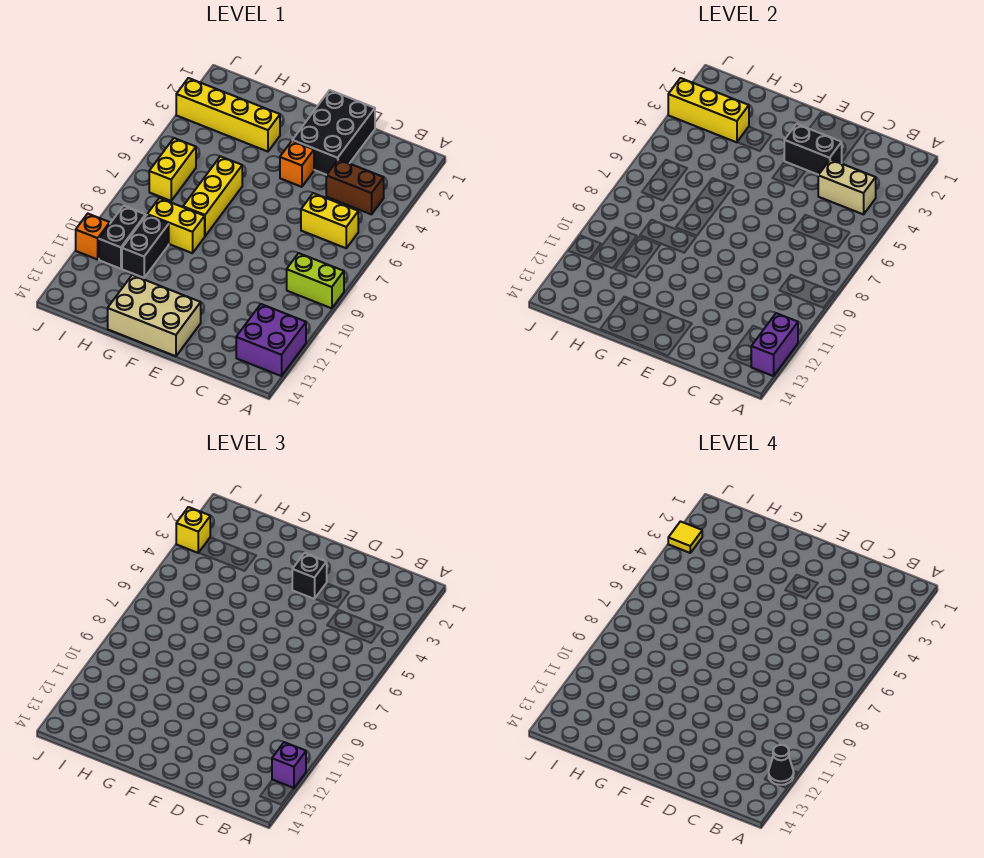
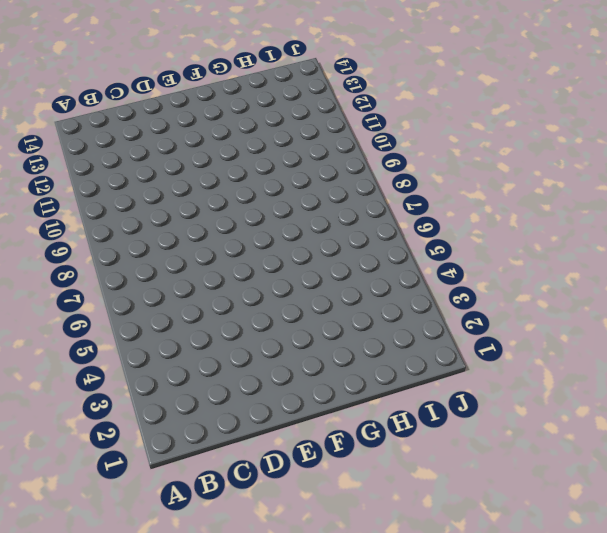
none -> lime 1x2 brick [287,253,344,308]
none -> purple 2x2 brick [236,304,306,376]
none -> brown 1x2 brick [326,159,384,214]

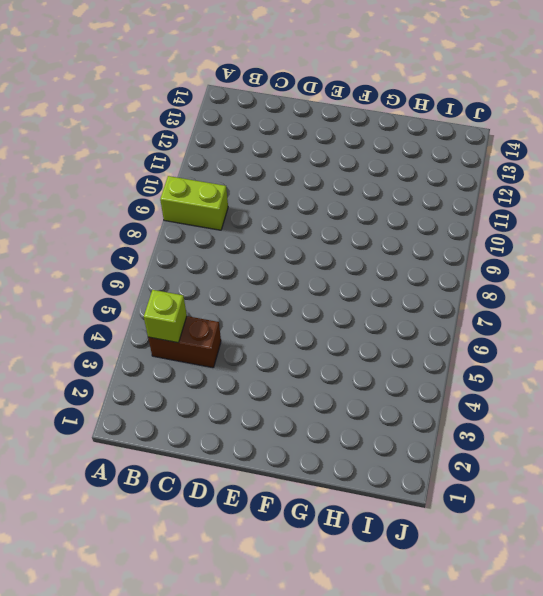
lime 1x1 brick [144,290,187,343] -> tan 1x2 brick [818,159,876,214]
none -> purple 2x2 brick [236,304,306,376]
none -> yellow 1x2 brick [301,193,358,248]
none -> black 2x3 brick [292,90,375,175]

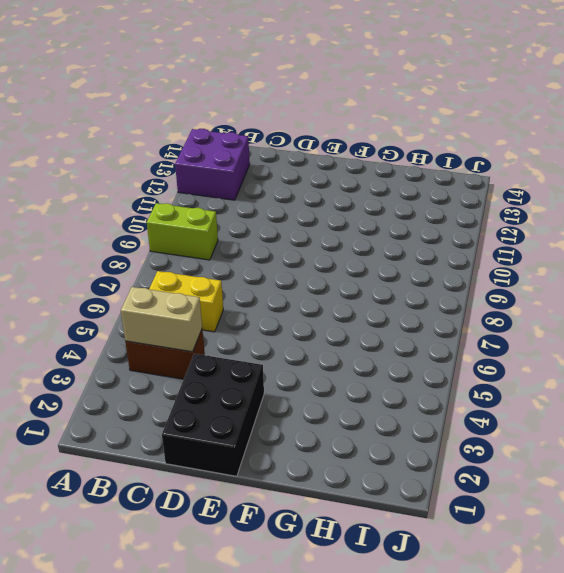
none -> orange 1x1 brick [280,141,314,187]
none -> tan 2x3 brick [108,275,201,356]
none -> yellow 1x4 brick [176,78,280,152]

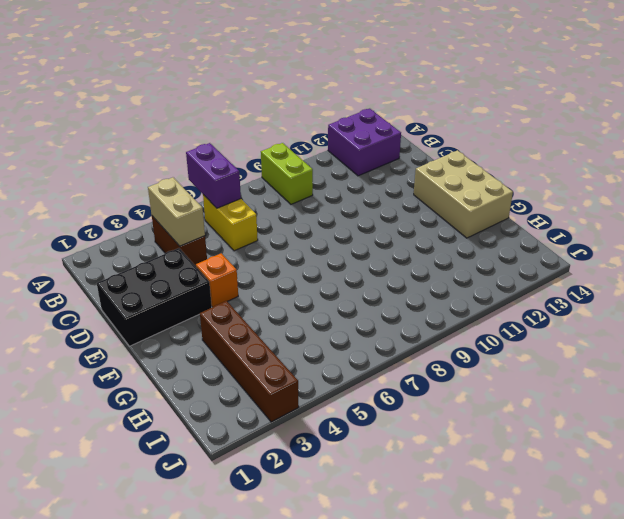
purple 1x2 brick [186,143,241,208] -> purple 1x2 brick turned to [751,313,798,376]
brown 1x4 brick [200,301,299,422] -> yellow 1x4 brick [176,78,280,152]
none -> yellow 1x3 brick [183,156,242,236]
none -> yellow 1x2 brick [147,198,205,253]
none -> black 1x2 brick [122,215,169,278]

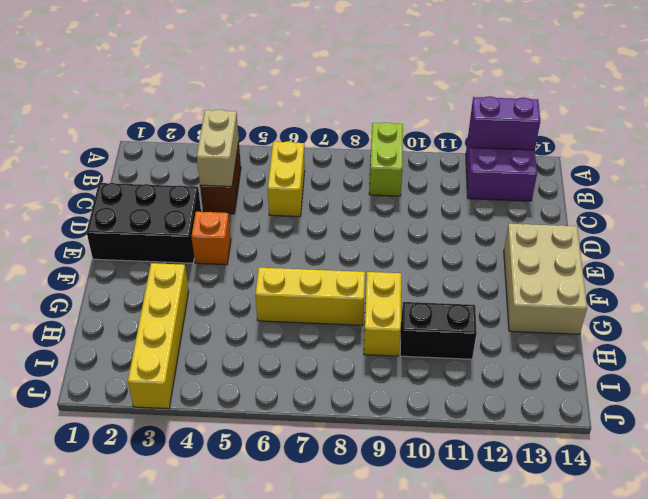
none -> yellow 1x2 brick [149,138,196,201]
none -> black 1x2 brick [99,206,146,269]
none -> orange 1x1 brick [76,214,110,259]

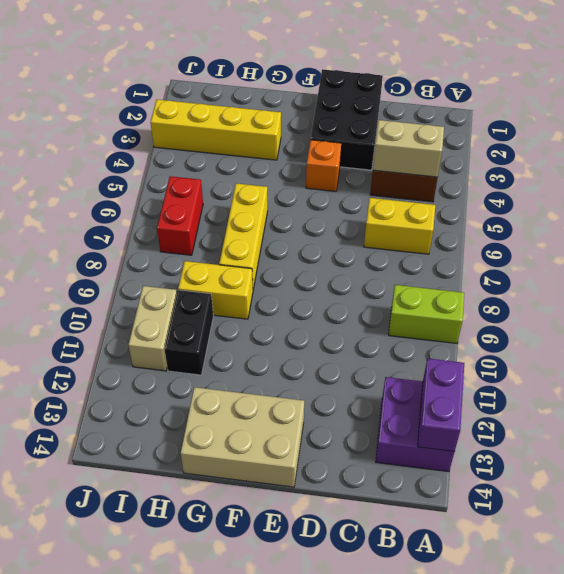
red 1x2 brick [157,176,203,255] -> yellow 1x2 brick [149,138,196,201]
tan 1x2 brick [128,286,177,371] -> black 1x2 brick [99,206,146,269]
none -> orange 1x1 brick [76,214,110,259]
none -> black 1x2 brick [784,124,842,175]
none -> yellow 1x3 brick [668,78,749,142]

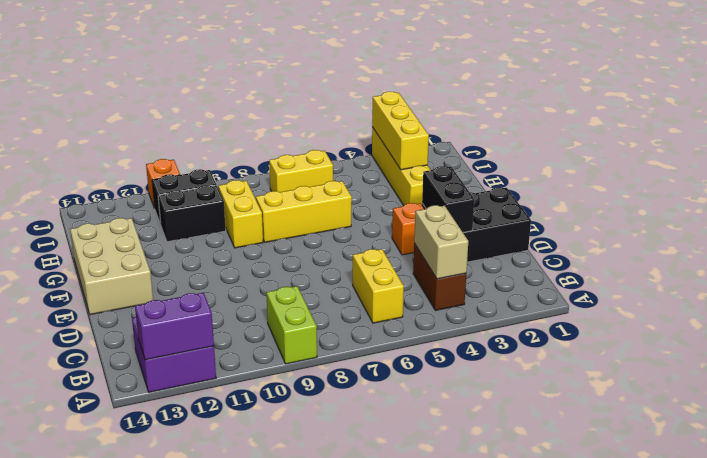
none -> purple 1x1 brick [272,742,306,788]
none -> black 1x1 brick [292,553,327,599]
none -> yellow 1x1 brick [176,507,210,553]

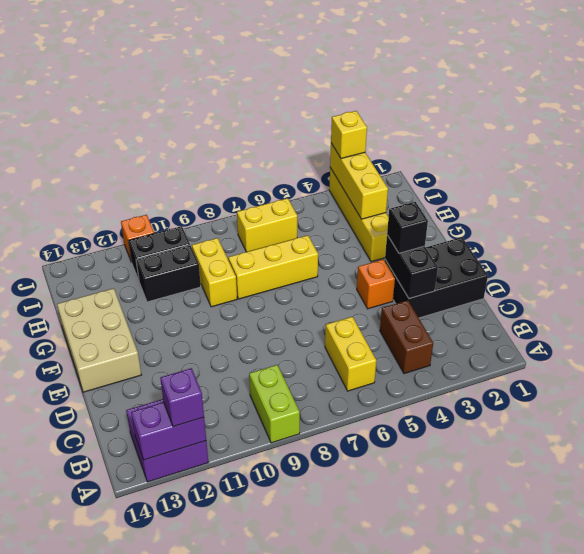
none -> tan 1x2 brick [818,159,876,214]
none -> black 1x1 cone [769,745,794,785]
none -> yellow 1x1 tile [668,522,702,553]

